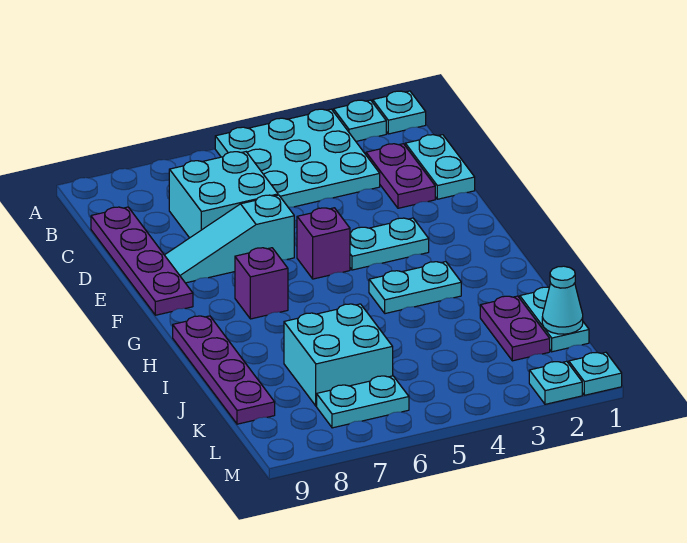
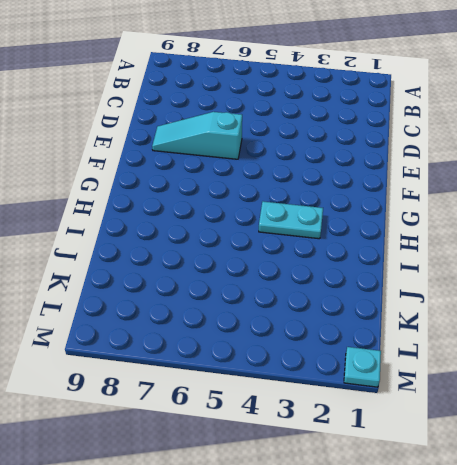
none -> cyan 1x1 plate [373,91,426,134]
none -> cyan 1x1 plate [333,100,386,141]
none -> cyan 3x3 plate [215,109,380,207]

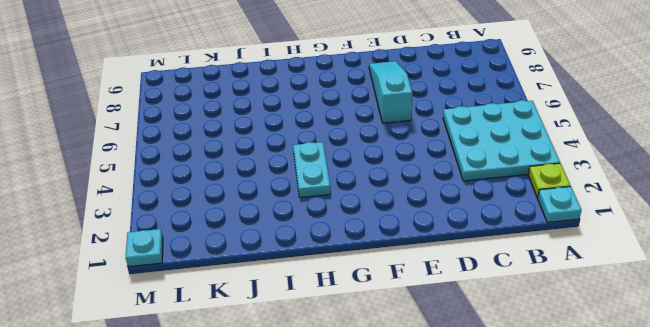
lime 1x1 plate [528,163,571,198] -> cyan 1x1 plate [333,100,386,141]
none -> cyan 1x2 plate [405,135,475,199]
none -> purple 1x2 plate [366,144,435,208]
none -> cyan 2x2 brick [169,152,278,238]

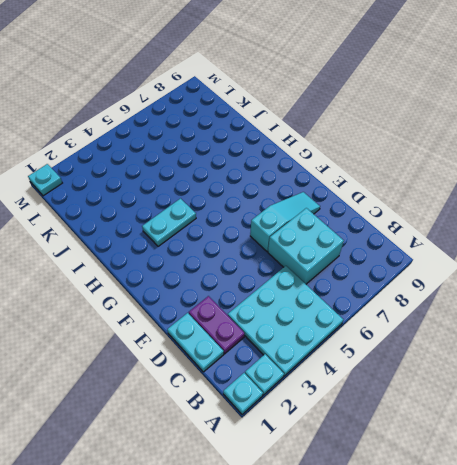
none -> purple 1x4 plate [91,207,193,315]
none -> cyan 1x2 plate [350,218,429,270]
none -> purple 1x1 brick [297,208,350,279]

